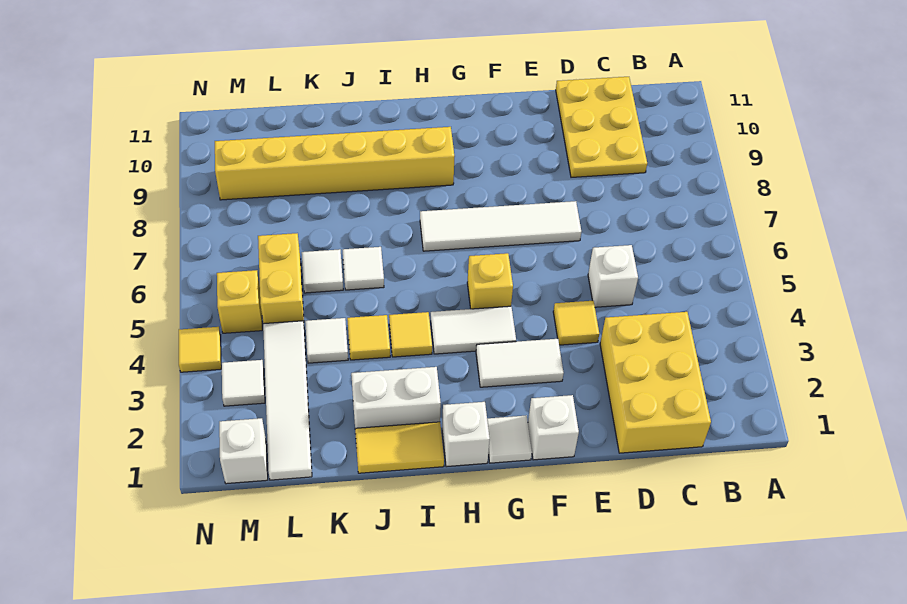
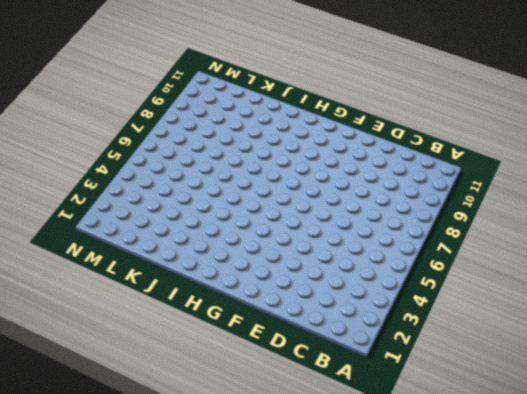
none -> yellow 2x3 brick [600,312,711,453]
none -> yellow 2x3 plate [556,77,647,177]
none -> white 1x1 brick [588,245,638,307]

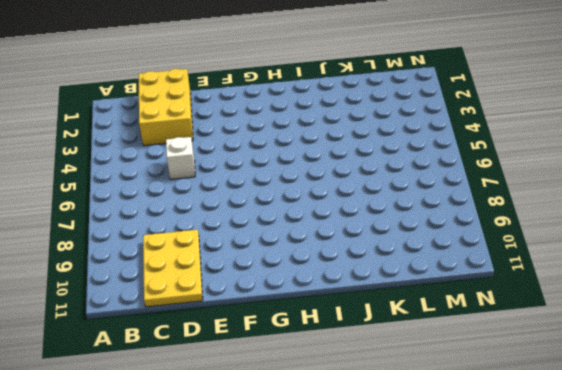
none -> yellow 1x1 tile [553,301,599,345]
none -> white 1x4 tile [420,201,581,251]
none -> white 1x1 brick [528,395,579,460]

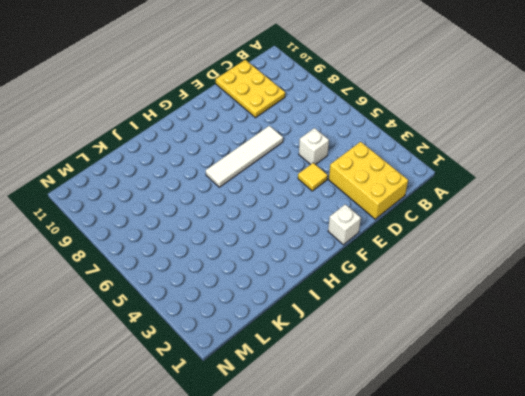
none -> white 1x2 tile [476,339,564,387]
none -> white 1x1 tile [487,415,532,463]
none -> white 1x2 tile [431,306,516,354]

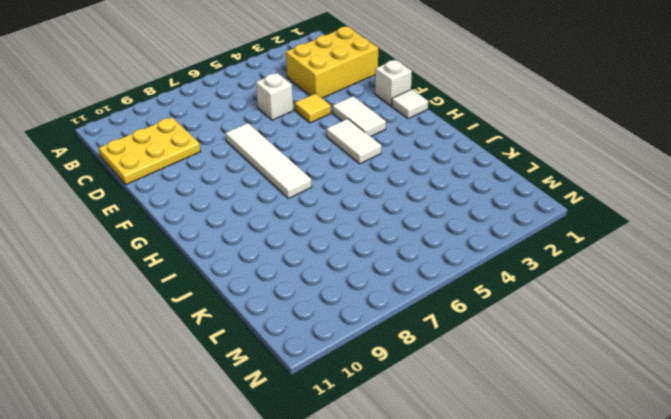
none -> yellow 1x1 brick [467,253,513,309]
none -> white 1x1 brick [442,402,490,467]
none -> yellow 1x6 brick [215,127,455,200]

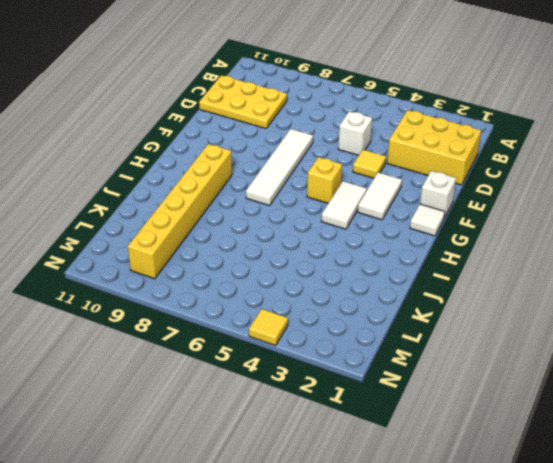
none -> white 1x1 brick [442,402,490,467]
none -> yellow 1x2 tile [355,422,444,473]
none -> white 1x2 brick [351,367,441,428]

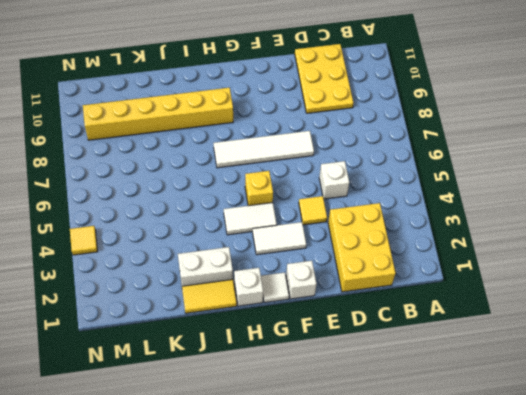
none -> yellow 1x1 tile [389,312,432,357]
none -> yellow 1x1 tile [347,315,390,360]
none -> white 1x1 tile [343,247,384,290]

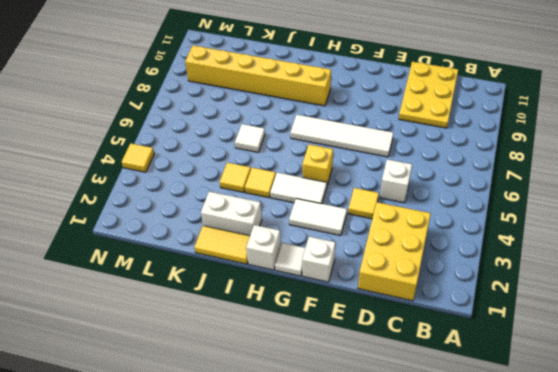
none -> white 1x1 tile [305,318,348,363]
none -> white 1x1 tile [302,249,343,293]
none -> white 1x4 tile [263,321,312,480]

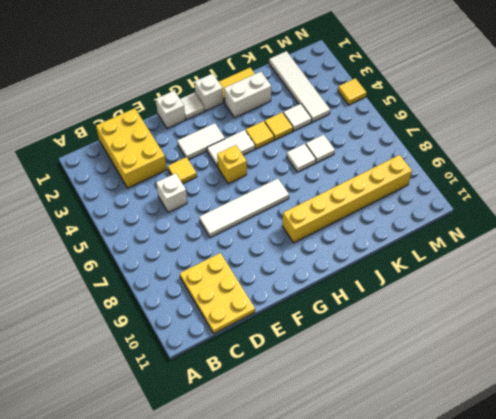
none -> yellow 1x2 brick [258,233,304,324]
none -> white 1x1 brick [219,418,268,484]
none -> white 1x1 tile [222,360,265,406]

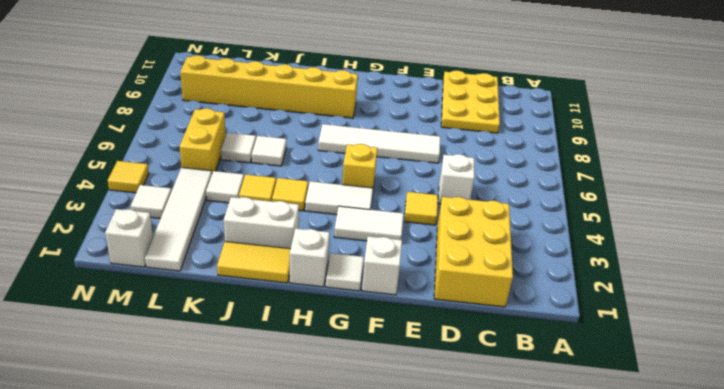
none -> yellow 1x1 brick [217,270,262,333]

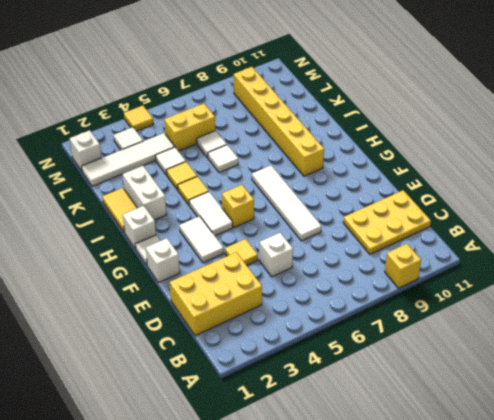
yellow 1x1 brick [385,244,421,288] -> yellow 1x1 brick moved to [217,270,262,333]

